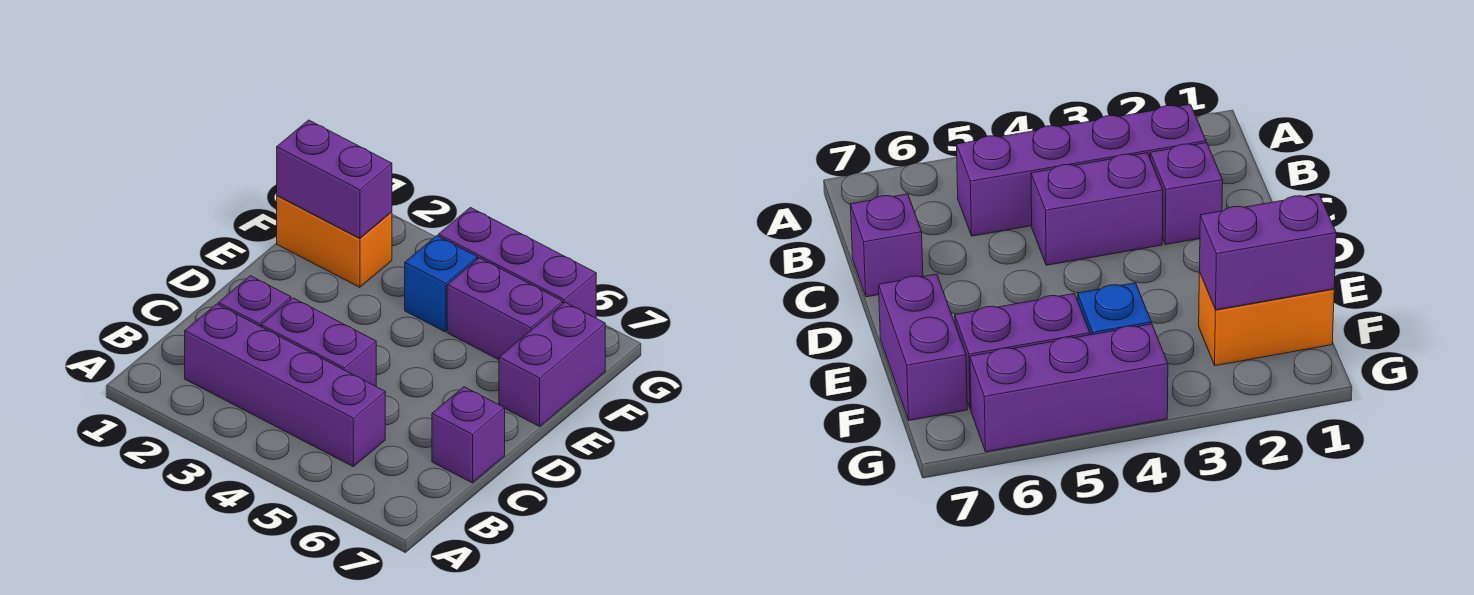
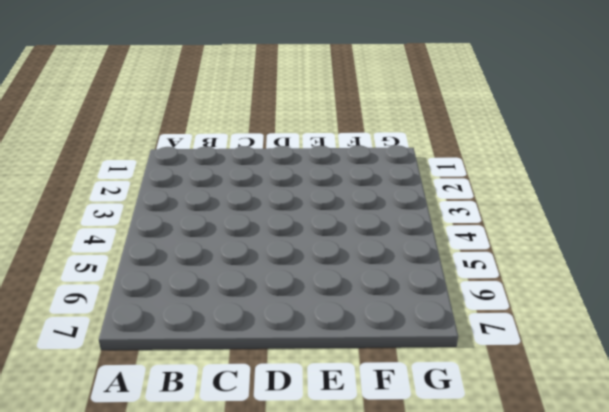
none -> purple 1x4 brick [185,304,385,467]
none -> purple 1x1 brick [218,276,291,327]

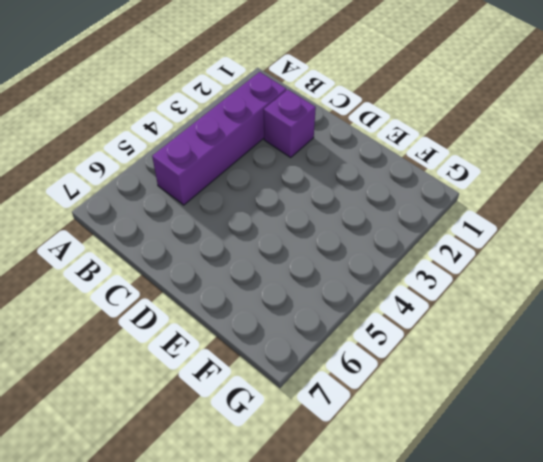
none -> purple 1x2 brick [261,298,376,386]
none -> purple 1x1 brick [432,387,505,483]

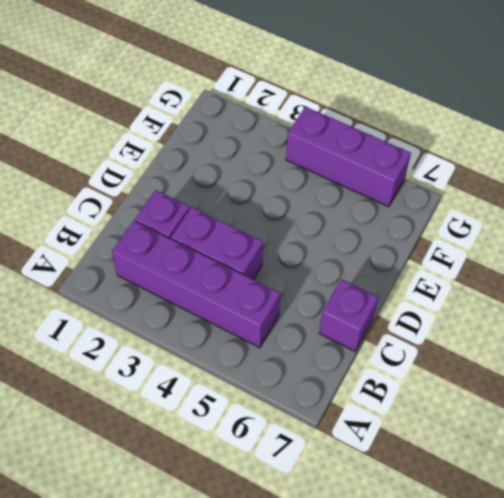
none -> purple 1x2 brick [499,302,605,426]
none -> orange 1x2 brick [277,196,392,287]

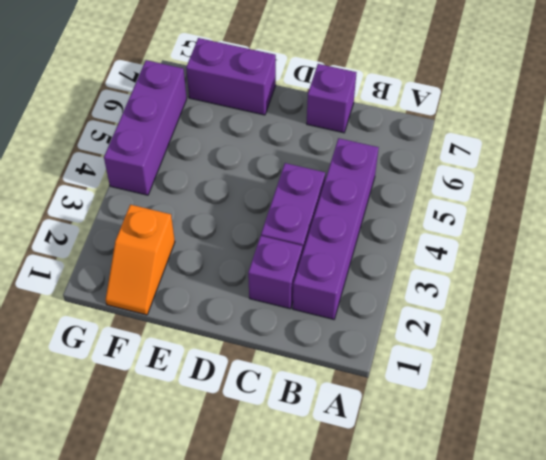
orange 1x2 slope [106,205,175,315] -> orange 1x2 brick [277,196,392,287]
none -> blue 1x1 brick [405,236,477,332]
none -> purple 1x2 brick [447,258,563,360]

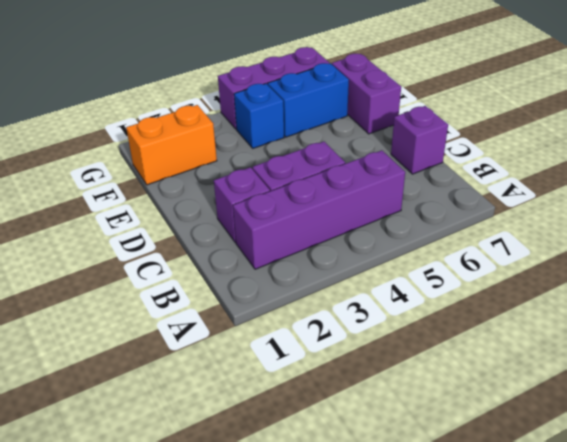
blue 1x2 brick [268,63,349,137] -> purple 1x2 brick [447,258,563,360]
none -> purple 1x2 brick [277,120,392,238]

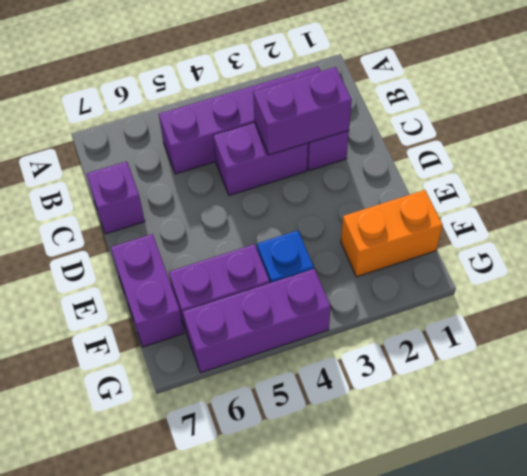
purple 1x2 brick [253,67,352,155] -> purple 1x2 brick moved to [277,120,392,238]

